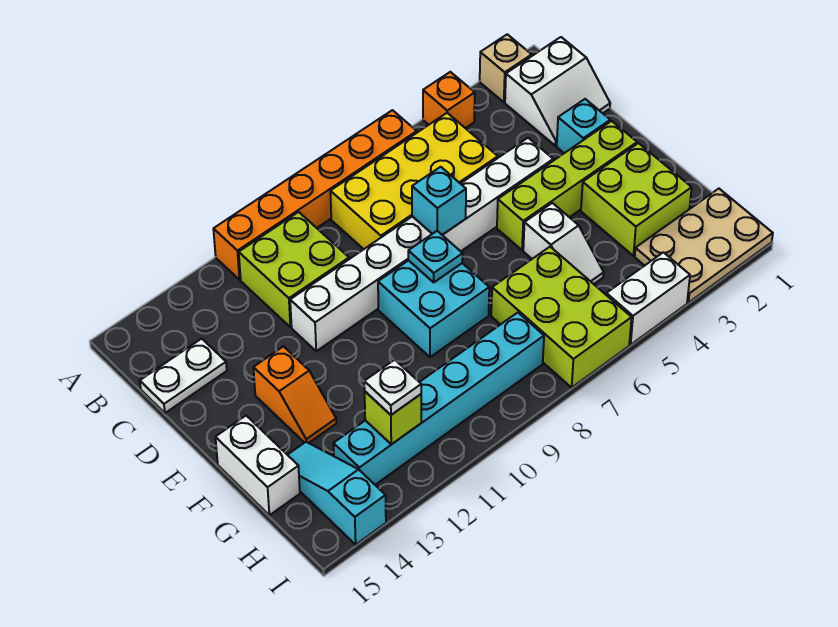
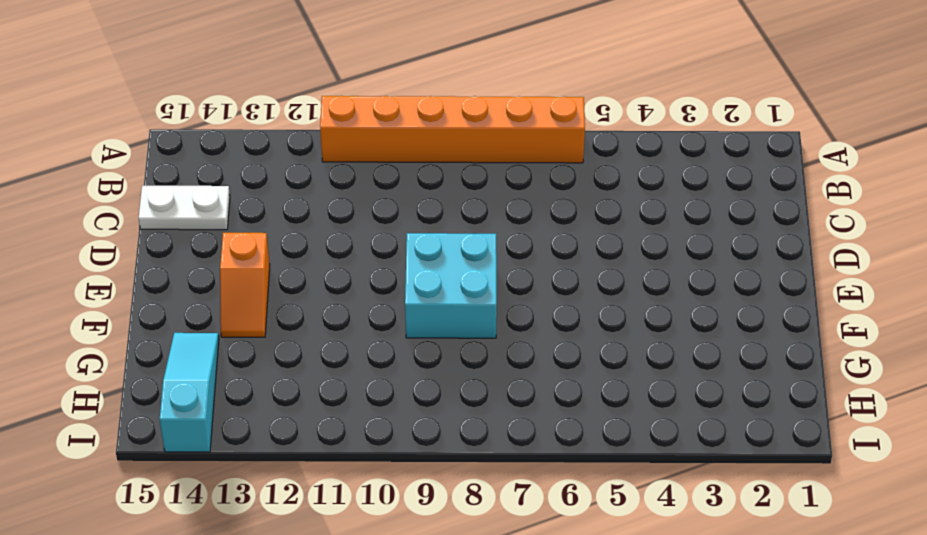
none -> tan 1x1 brick [480,34,532,102]
none -> orange 1x1 brick [423,72,475,128]
none -> white 2x2 slope [505,37,610,146]

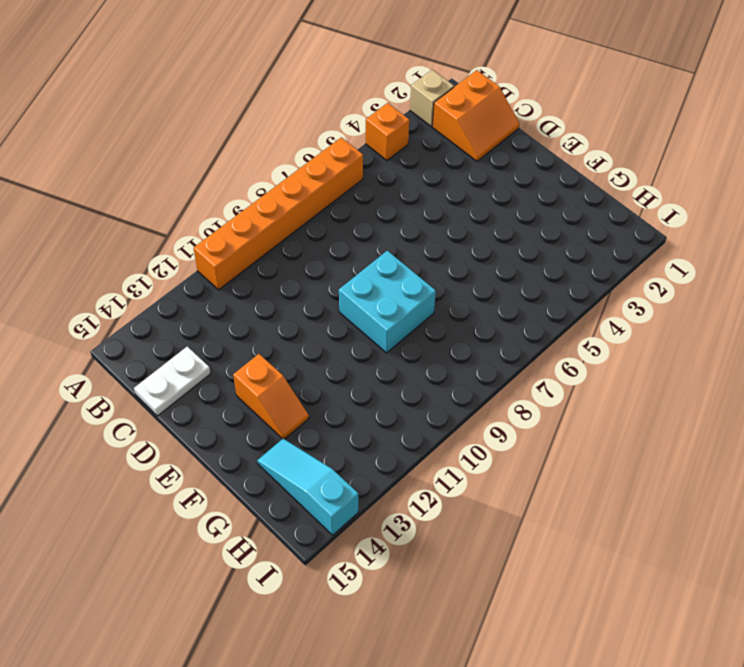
orange 2x2 slope [432,70,519,161] -> white 2x2 slope [505,37,610,146]
none -> yellow 2x4 brick [330,113,498,249]
none -> lime 2x2 brick [239,212,349,327]
none -> cyan 1x1 brick [557,99,610,153]

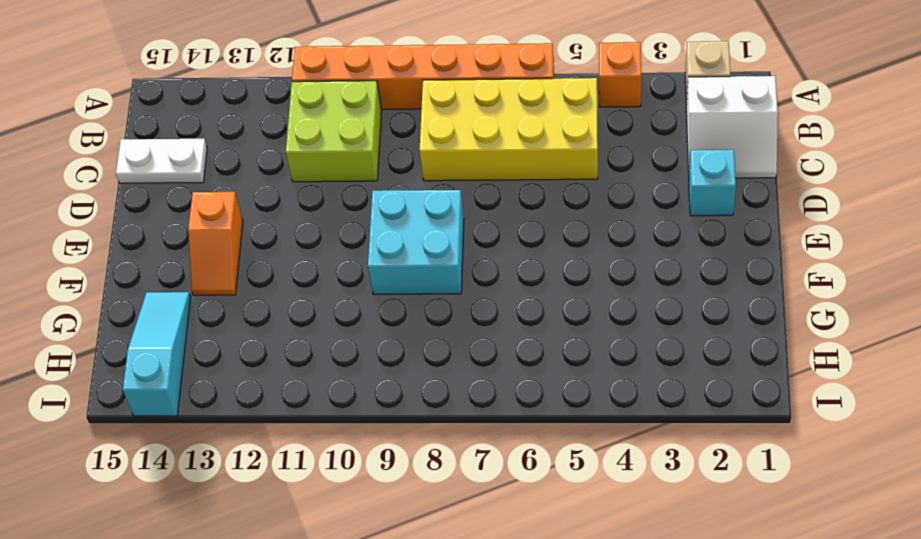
none -> white 1x8 brick [290,138,553,351]
none -> lime 1x4 brick [497,121,637,250]
none -> lime 2x2 brick [581,143,692,256]

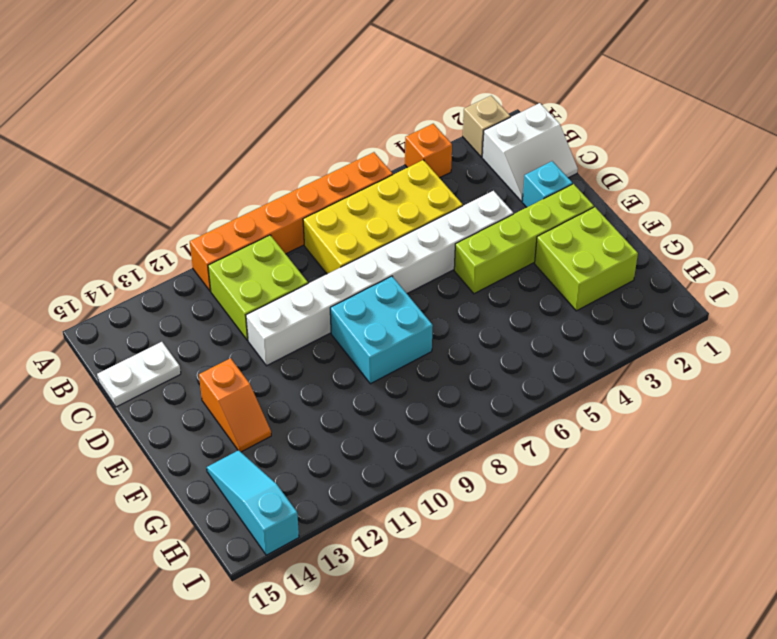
none -> white 1x2 slope [523,203,604,284]
none -> white 1x2 brick [215,416,300,515]
none -> lime 2x3 brick [491,247,632,388]

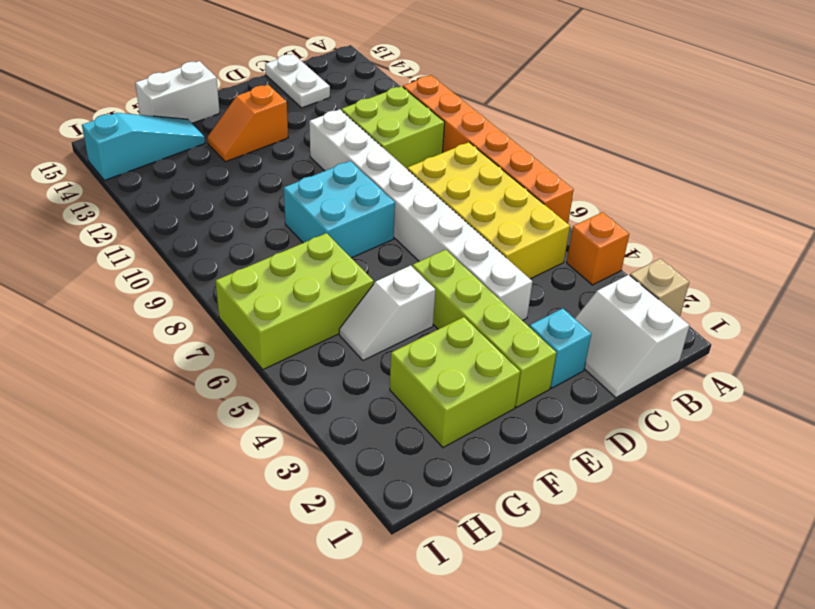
none -> tan 2x3 plate [635,189,773,303]
none -> cyan 1x6 brick [333,313,544,485]
none -> white 1x2 brick [606,252,690,345]

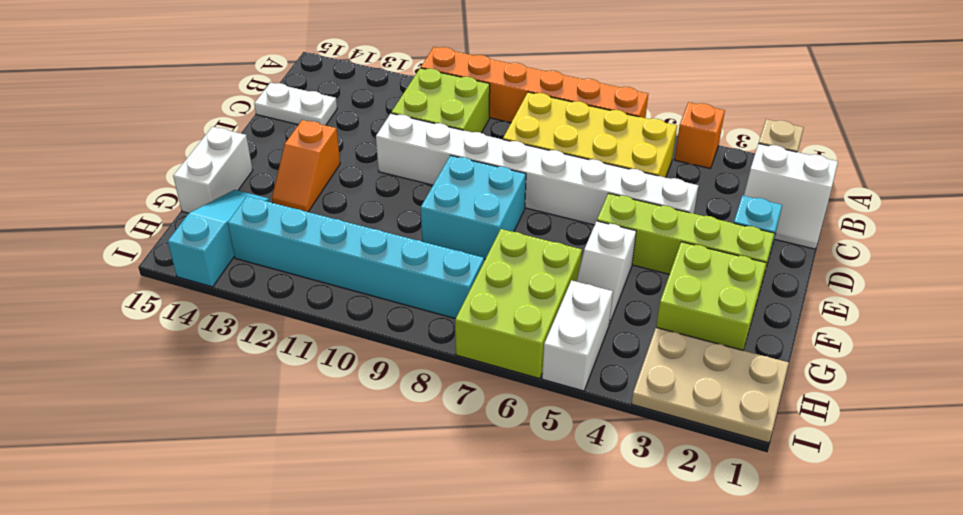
white 1x2 brick [542,280,613,391] -> white 1x2 brick turned to [606,252,690,345]
none -> cyan 1x1 brick [412,167,466,235]
none -> cyan 1x1 plate [408,231,463,282]
none -> lime 1x1 brick [365,392,421,444]

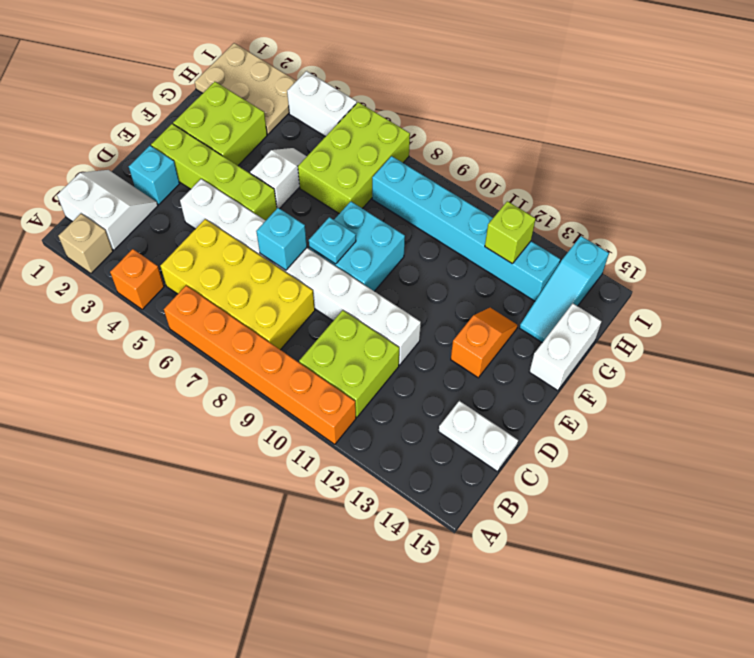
none -> white 1x1 plate [364,360,421,415]

